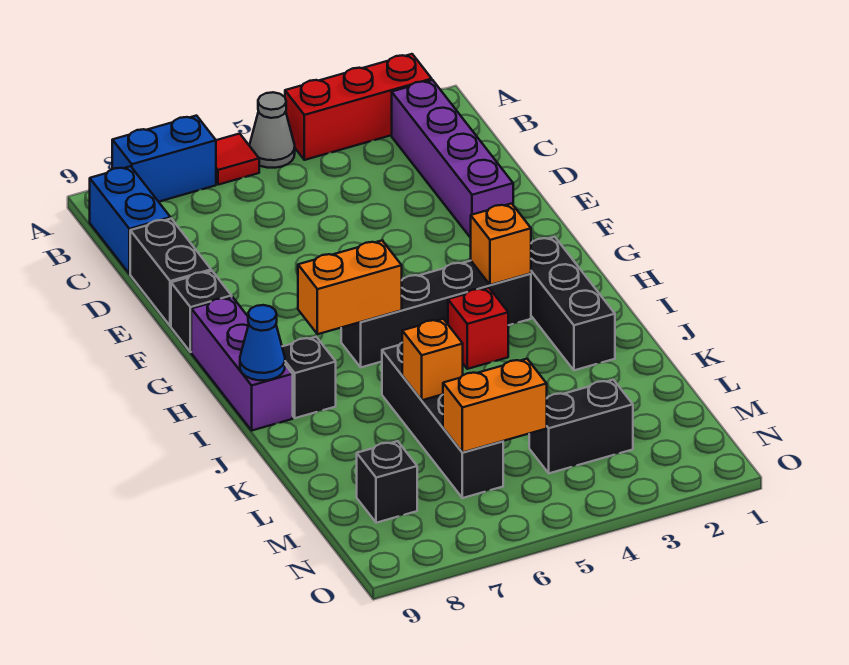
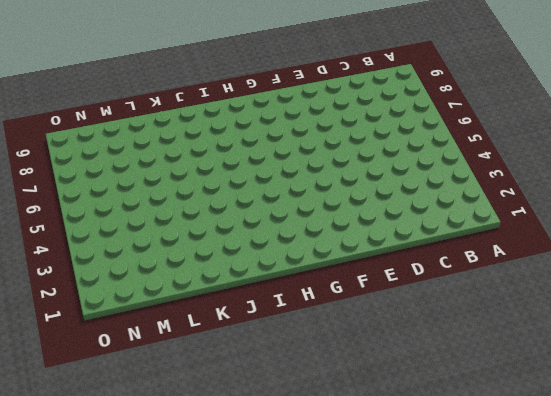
none -> red 1x3 brick [285,54,432,160]
none -> grey 1x1 cone [250,92,295,168]
none -> red 1x1 tile [216,134,259,185]

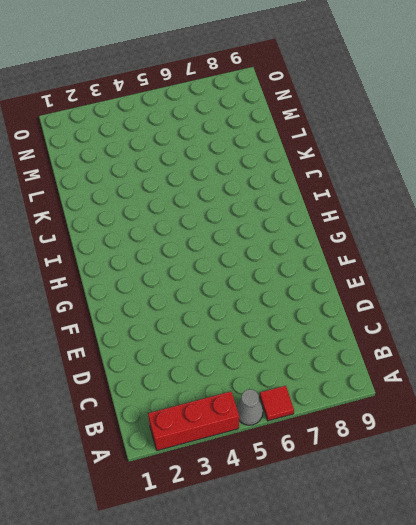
none -> blue 1x2 brick [112,116,216,202]
none -> purple 1x4 brick [392,80,513,238]
none -> blue 1x2 brick [90,166,170,274]

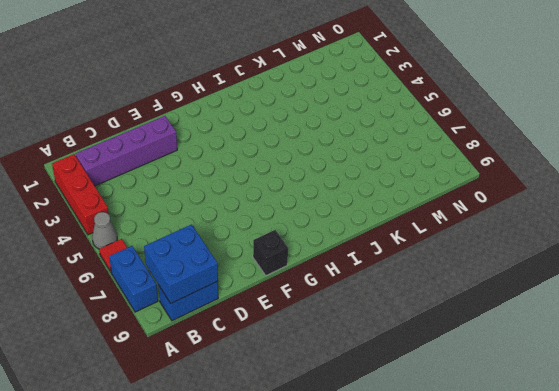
blue 2x2 brick [144,225,218,303] -> none
none -> black 1x2 brick [130,219,211,326]
none -> purple 1x3 brick [191,297,293,430]
none -> black 1x3 brick [531,237,615,370]

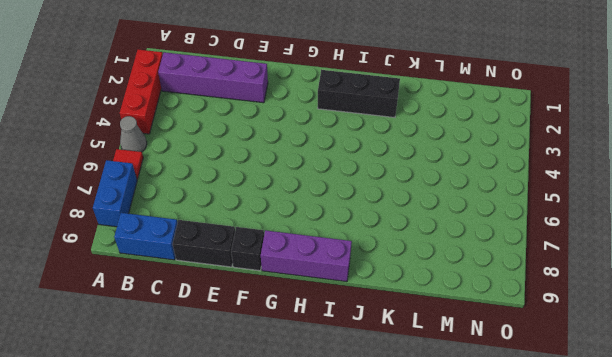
none -> black 1x4 brick [341,261,531,367]
none -> red 1x1 brick [448,288,508,369]
none -> black 1x1 brick [282,337,336,418]

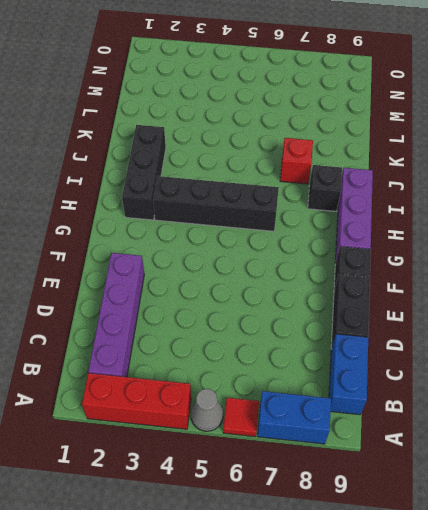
red 1x1 brick [280,138,313,184] -> red 1x1 brick moved to [448,288,508,369]
none -> black 1x4 brick [382,343,503,498]
none -> black 1x2 brick [529,380,633,473]
none -> black 1x1 brick [357,441,417,523]

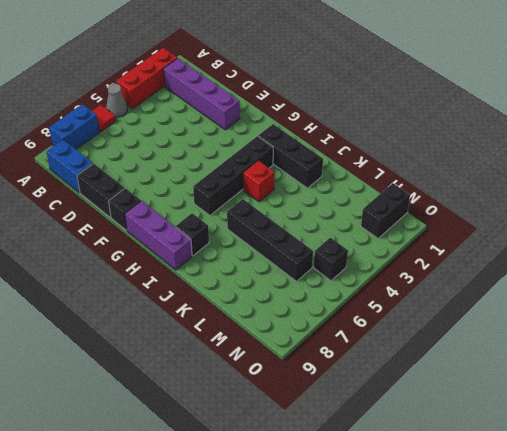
black 1x2 brick [361,183,410,238] -> black 1x2 brick moved to [529,380,633,473]
black 1x1 brick [314,237,348,281] -> black 1x1 brick moved to [357,441,417,523]
none -> orange 1x1 brick [471,204,531,285]
none -> orange 1x2 brick [298,241,402,334]
none -> blue 1x1 cone [240,305,285,380]

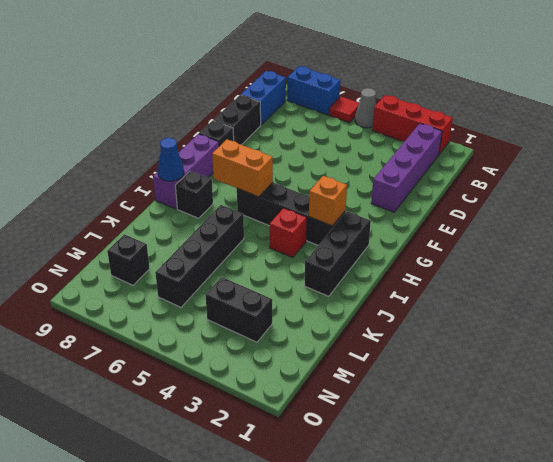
none -> orange 1x1 brick [402,319,463,400]
none -> orange 1x2 brick [443,359,547,453]

